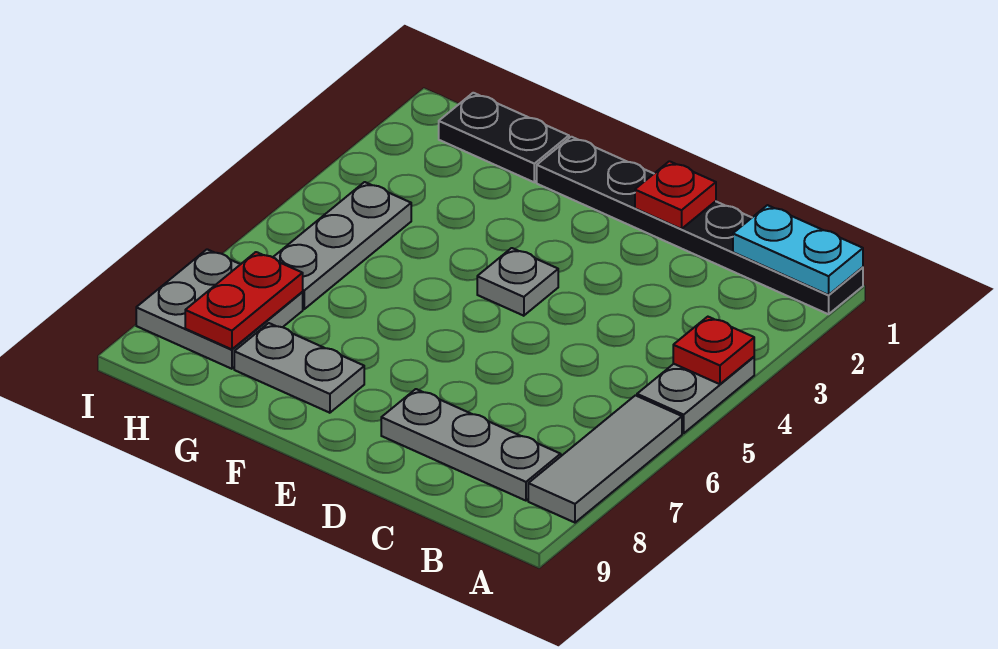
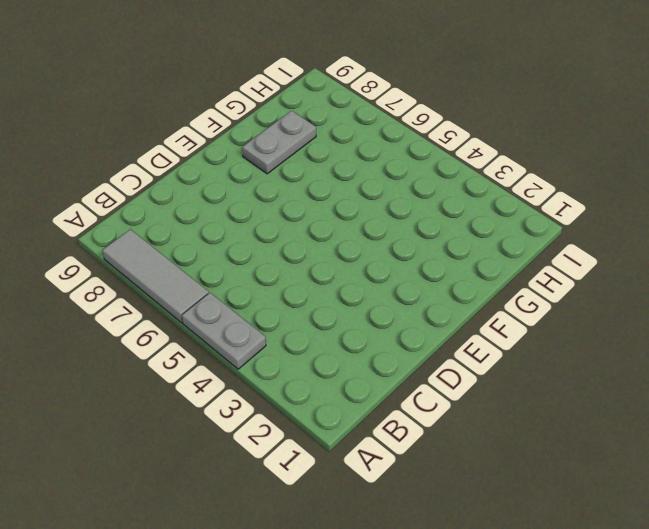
none -> black 1x6 plate [537,137,863,314]
none -> grey 1x3 plate [381,389,561,501]
none -> grey 1x1 plate [477,248,558,316]

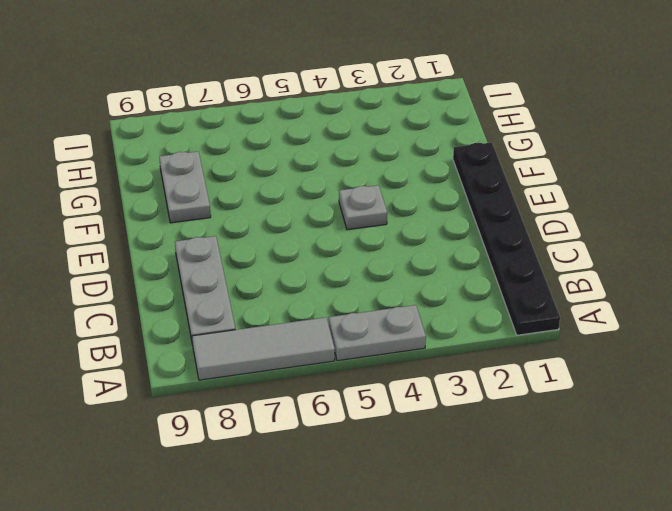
none -> black 1x2 plate [439,93,569,182]
none -> grey 1x3 plate [273,182,411,309]
none -> grey 2x2 plate [136,249,303,369]

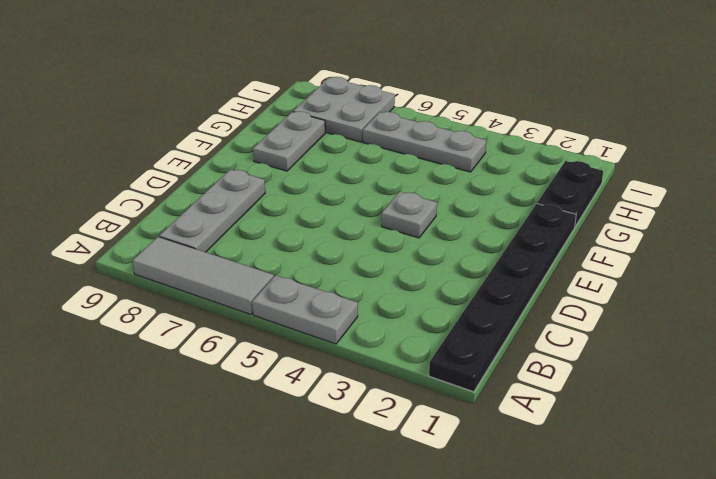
none -> cyan 1x2 plate [733,205,863,295]
none -> red 1x1 plate [673,317,754,384]
none -> red 1x1 plate [635,161,716,229]

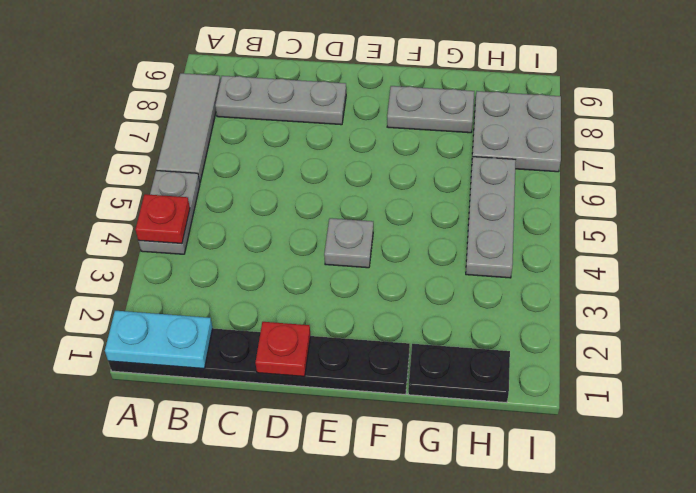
none -> red 1x2 plate [185,252,303,349]

